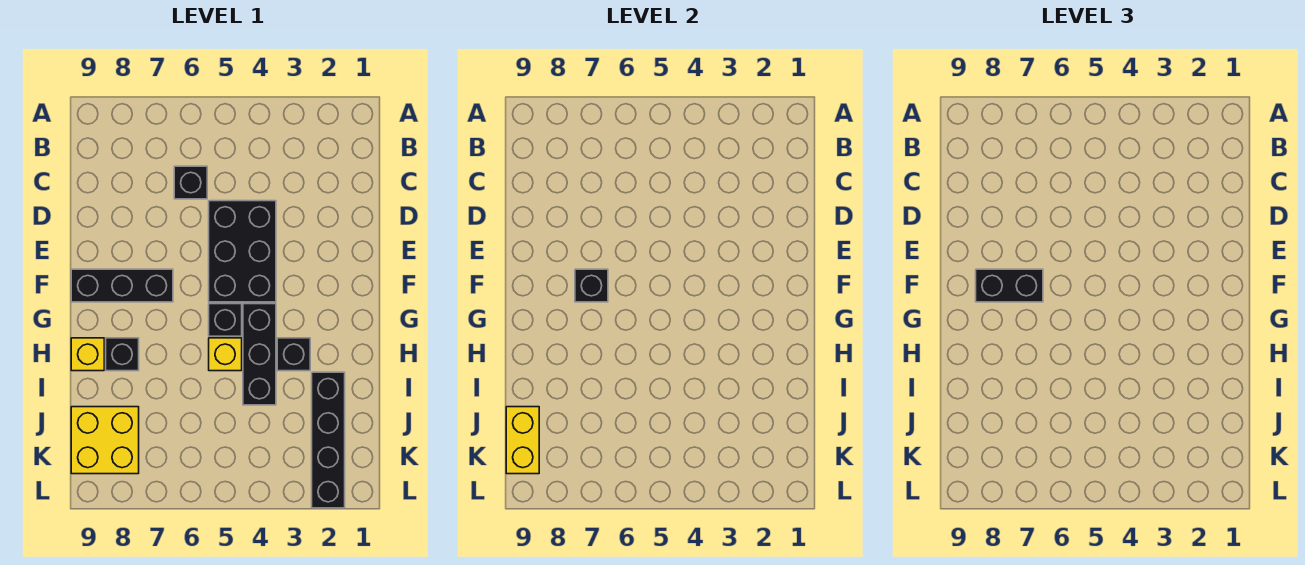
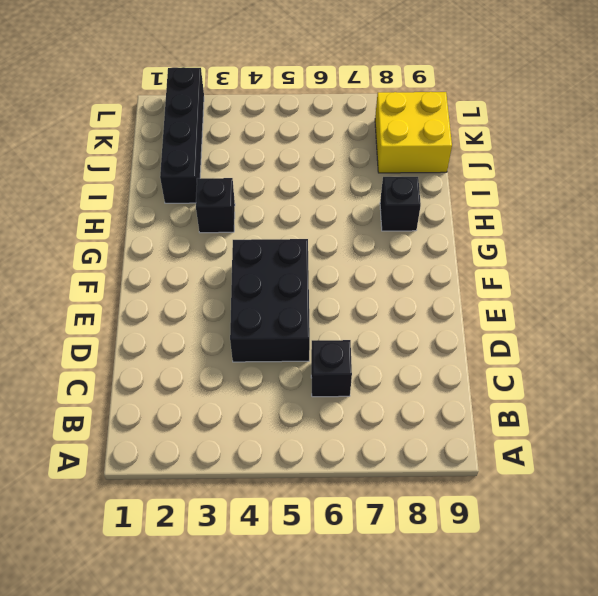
none -> black 1x3 brick [71,269,173,302]
none -> black 1x3 brick [243,304,276,405]
none -> black 1x1 brick [209,304,242,336]

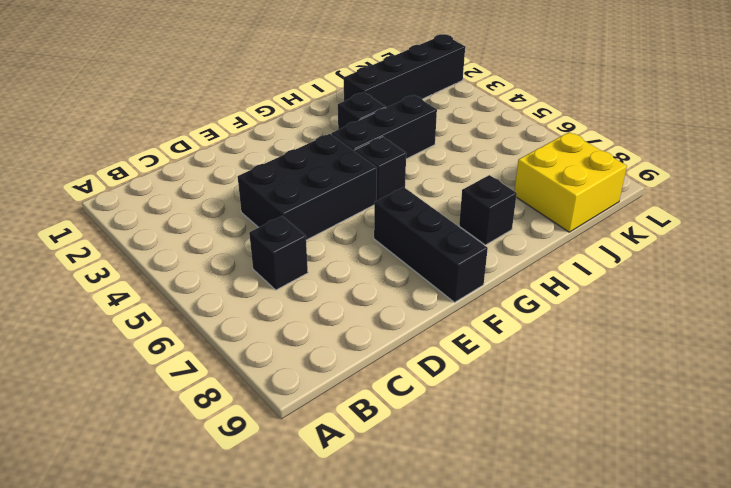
none -> yellow 1x1 brick [209,338,242,371]
none -> yellow 1x1 brick [71,338,104,371]
none -> black 1x1 brick [575,269,608,302]

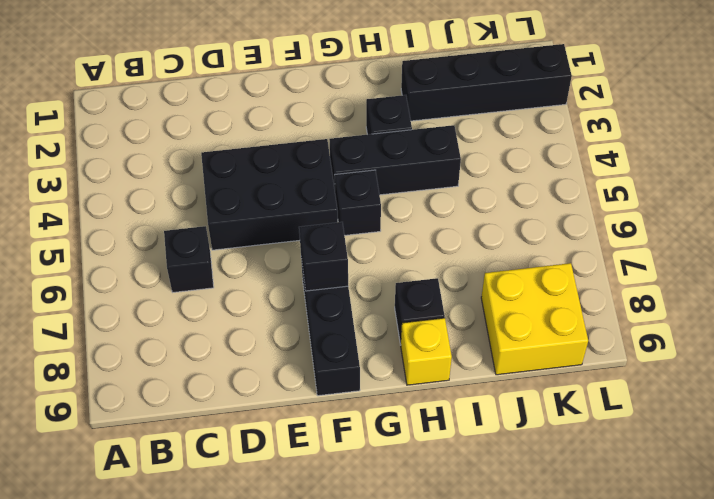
none -> yellow 1x1 brick [209,338,242,371]
none -> yellow 1x2 brick [506,407,539,474]
none -> black 1x2 brick [976,269,1043,302]

